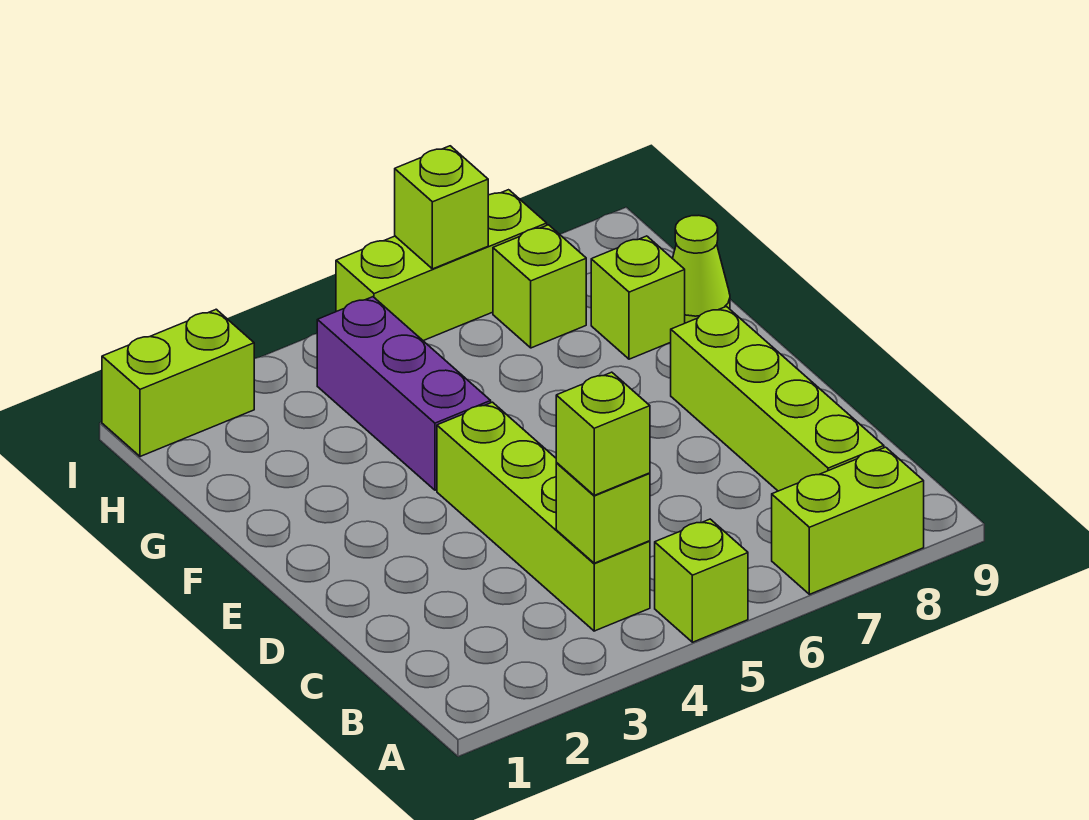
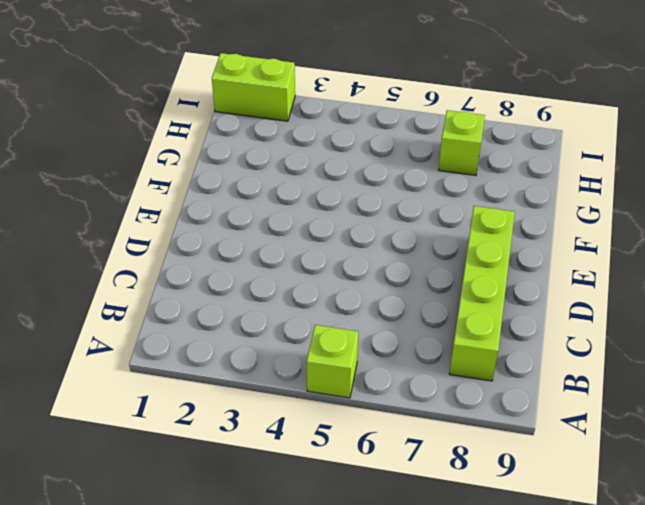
none -> lime 1x2 brick [772,447,924,594]
none -> lime 1x4 brick [437,402,650,631]
none -> purple 1x3 brick [317,297,491,490]

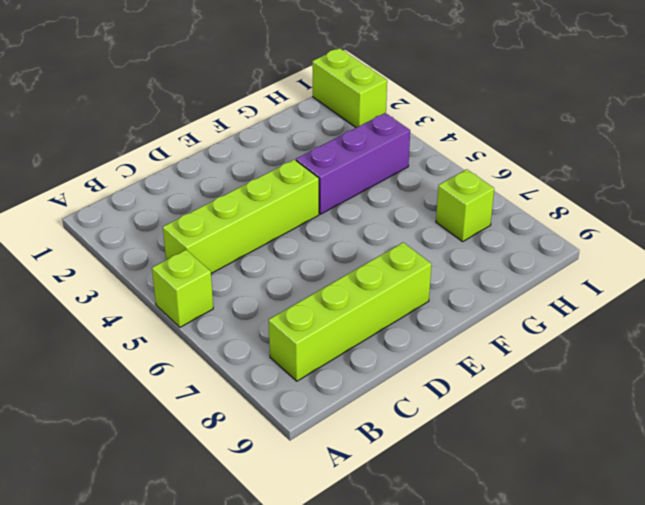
none -> lime 1x2 brick [772,447,924,594]
none -> lime 1x1 brick [591,236,685,359]
none -> lime 1x1 cone [672,215,730,323]

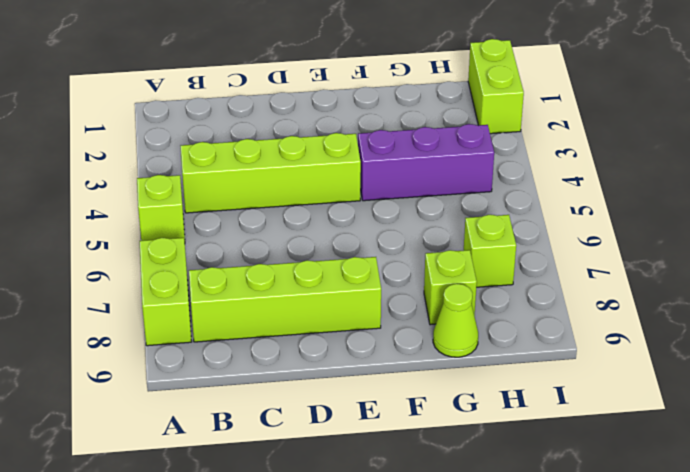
none -> lime 1x3 brick [336,190,547,341]
none -> lime 1x1 brick [556,463,650,563]
none -> lime 1x1 brick [395,146,488,269]

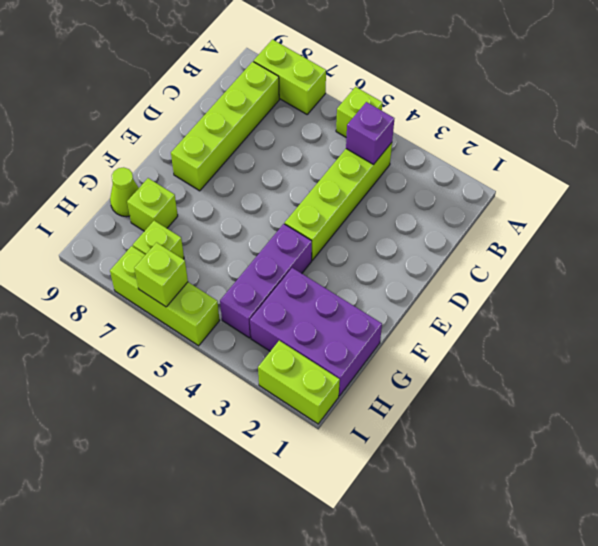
purple 1x1 brick [346,102,394,164] -> lime 1x1 brick [556,463,650,563]
purple 2x3 brick [250,268,382,396] -> none
none -> lime 1x1 brick [556,372,650,495]

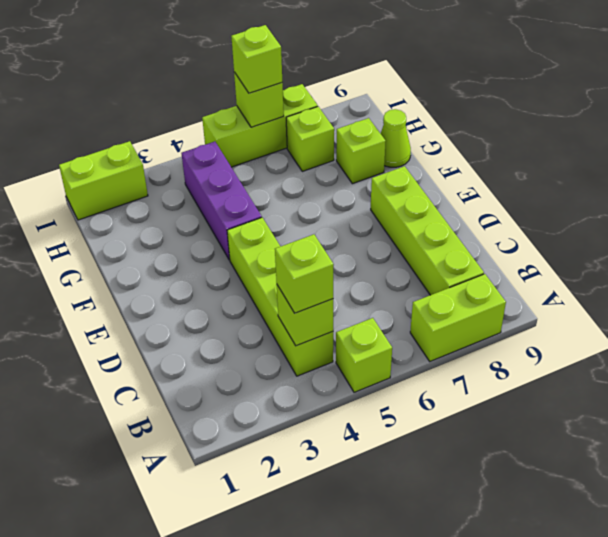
lime 1x1 brick [231,25,282,93] -> none

